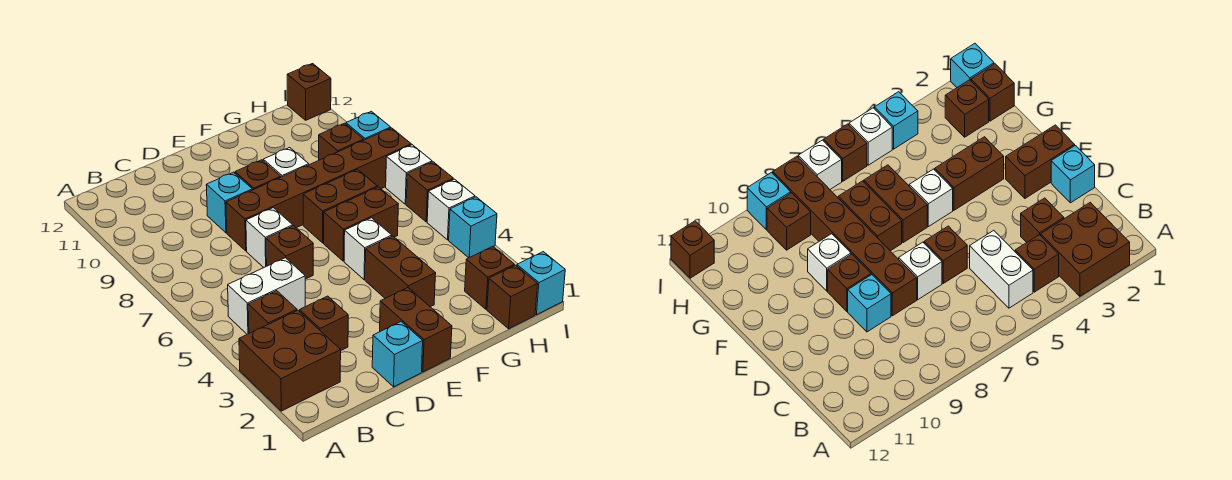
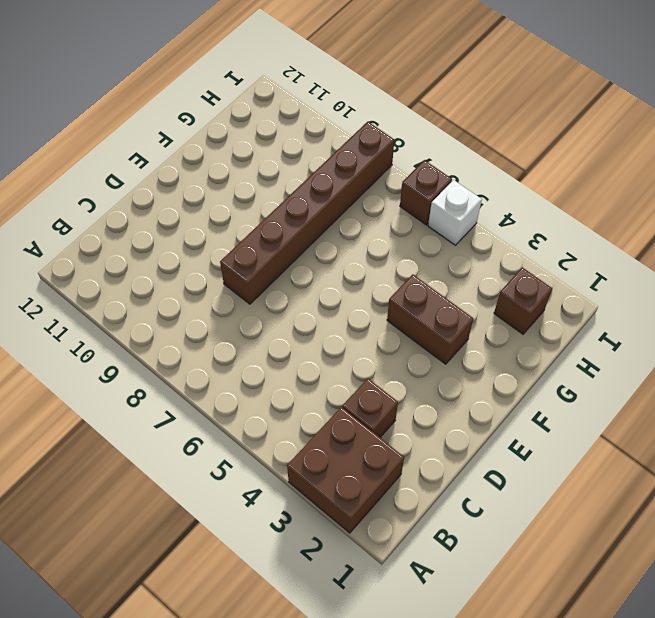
none -> brown 1x1 brick [248,291,297,333]
none -> white 1x2 brick [228,258,305,334]
none -> cyan 1x1 brick [372,322,423,387]

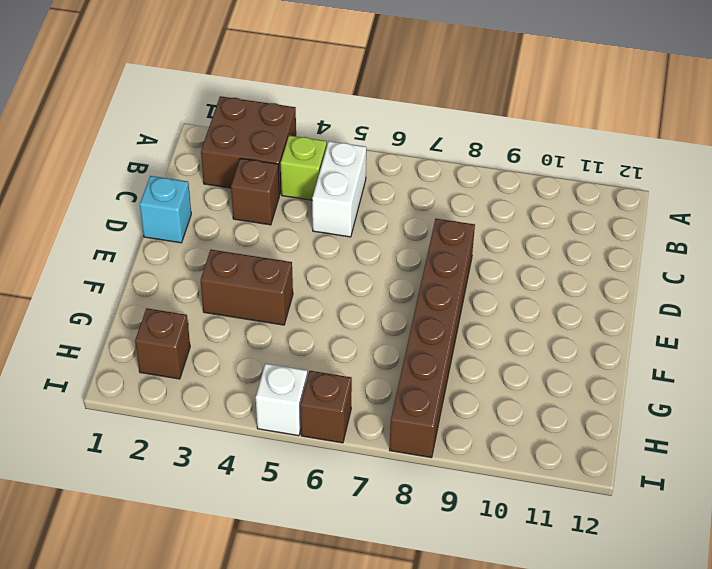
lime 1x1 brick [281,135,327,200] -> brown 1x1 brick [248,291,297,333]
none -> brown 1x1 brick [266,226,313,279]
none -> white 1x1 brick [246,208,293,267]
none -> cyan 1x1 brick [206,172,252,233]

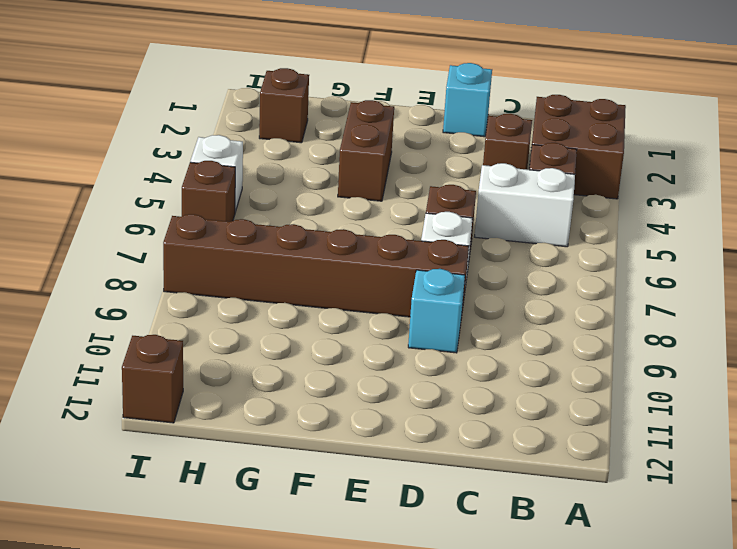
none -> brown 1x2 brick [380,288,452,372]
none -> brown 1x1 brick [235,160,281,190]
none -> white 1x1 brick [344,218,392,280]

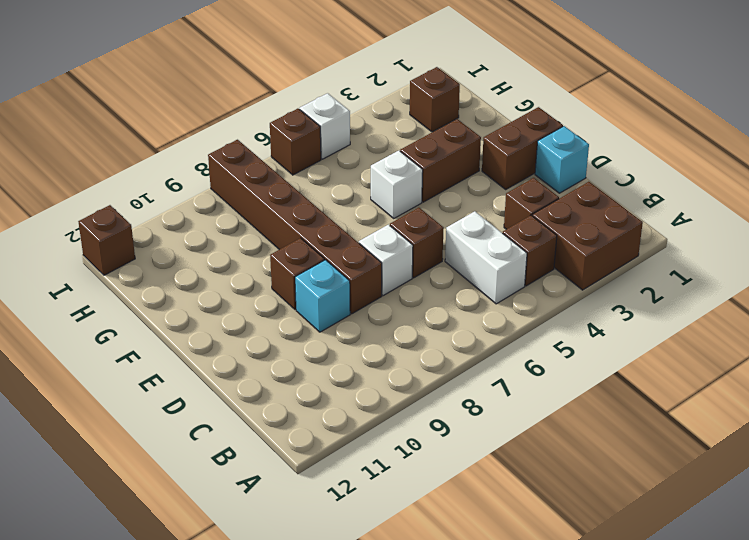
none -> brown 1x2 brick [324,187,398,261]
none -> brown 1x2 brick [303,169,377,243]
none -> white 1x1 brick [263,148,309,177]

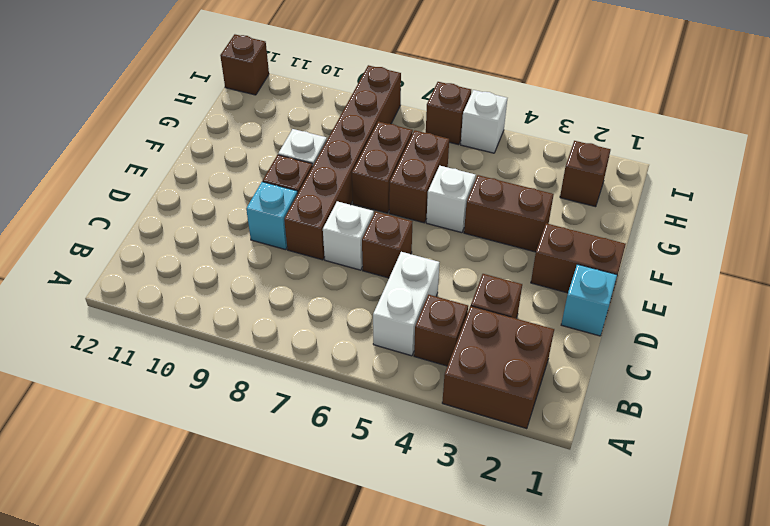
none -> brown 1x1 brick [487,265,538,329]
none -> brown 1x1 brick [319,123,364,160]
none -> cyan 1x1 brick [517,252,565,315]

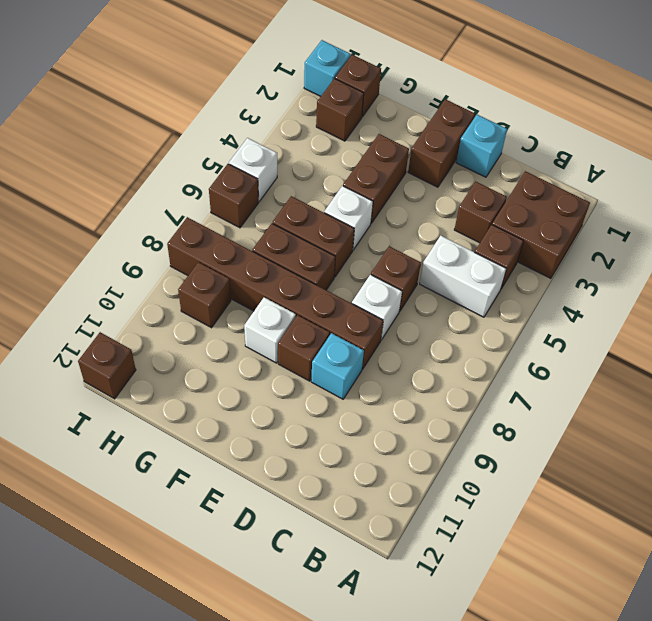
none -> cyan 1x1 brick [449,197,497,258]
none -> white 1x1 brick [386,145,432,204]
none -> cyan 1x1 brick [346,111,391,140]

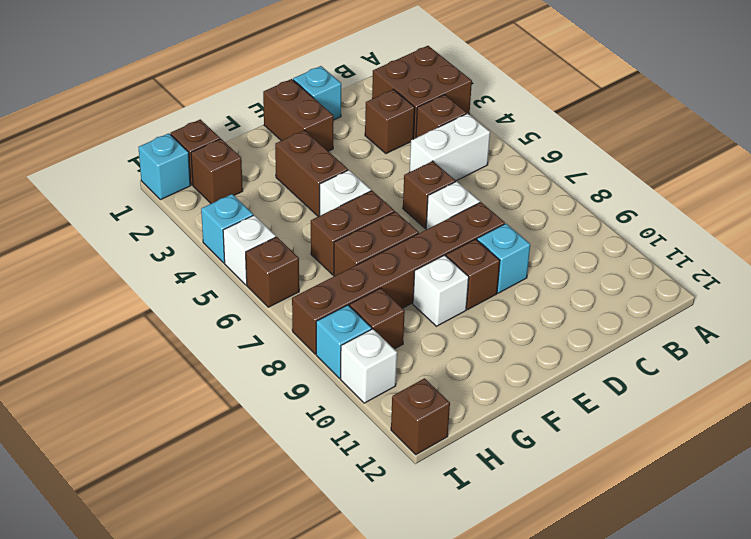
white 1x1 brick [340,329,397,403] -> white 1x1 brick moved to [386,145,432,204]

